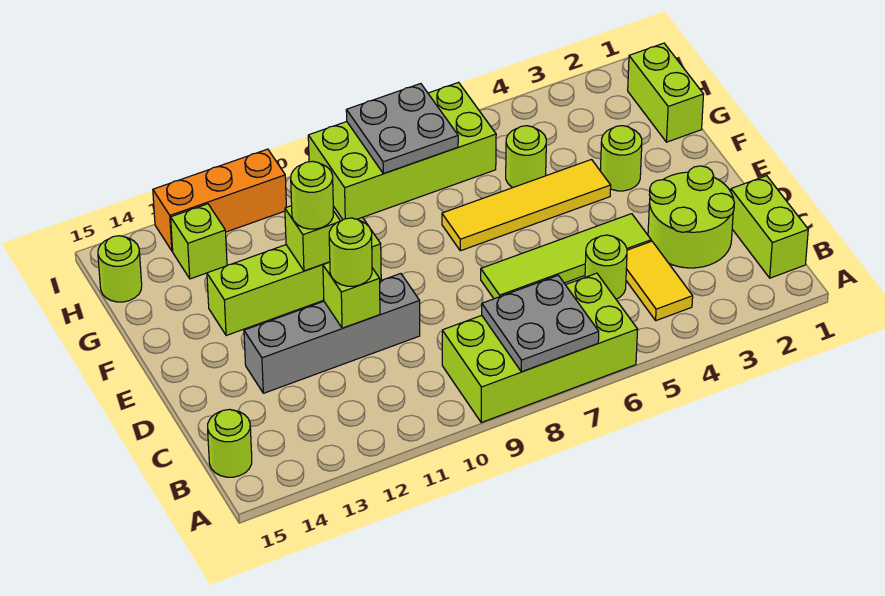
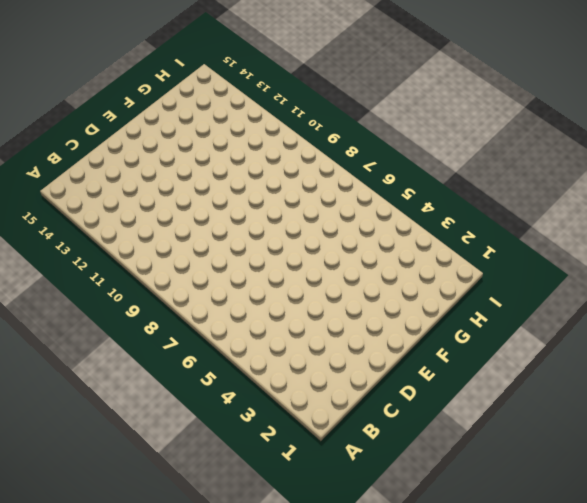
none -> lime 2x4 brick [442,273,638,423]
none -> lime 1x2 brick [731,176,808,278]
none -> yellow 1x2 tile [626,241,693,321]

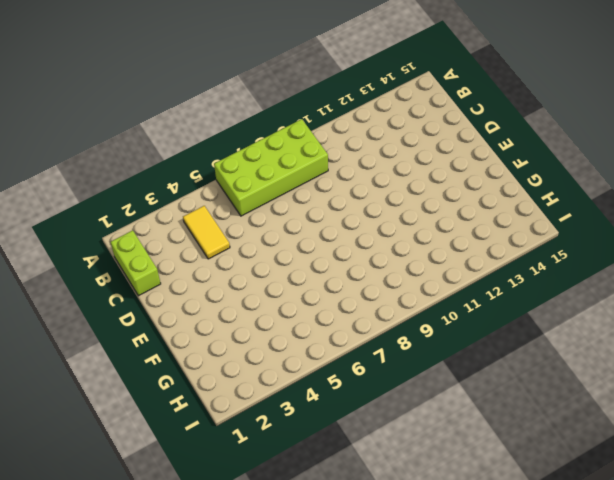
none -> lime 1x1 round brick [208,409,252,477]
none -> lime 2x2 round brick [648,166,734,268]
none -> lime 1x1 round brick [585,235,627,299]

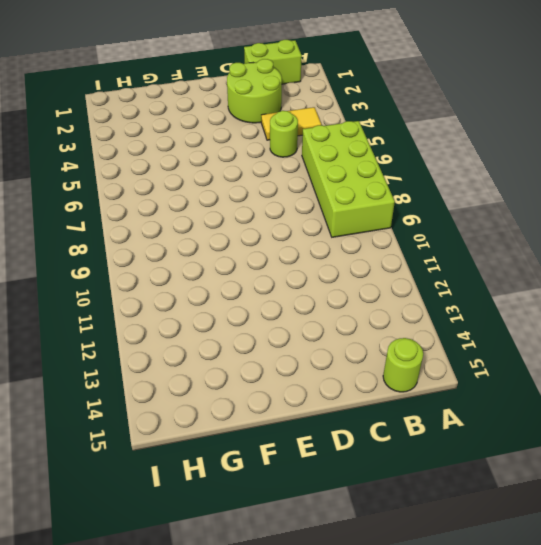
none -> lime 1x4 tile [481,214,651,299]
none -> grey 1x4 brick [244,274,420,393]
none -> lime 1x1 round brick [600,126,642,191]

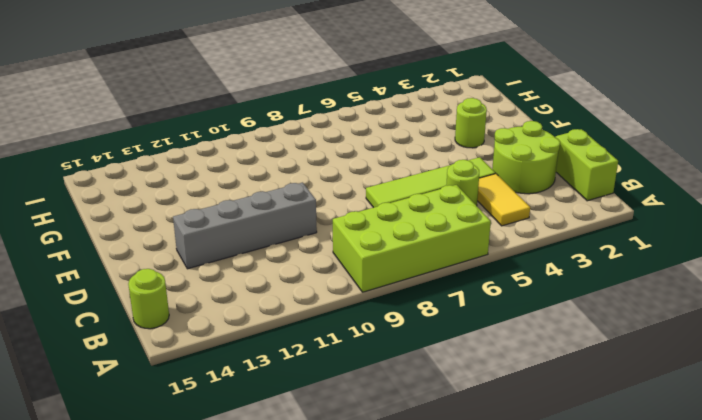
none -> yellow 1x4 tile [442,160,611,251]
none -> lime 1x4 brick [207,217,381,336]
none -> lime 1x2 brick [628,43,704,142]

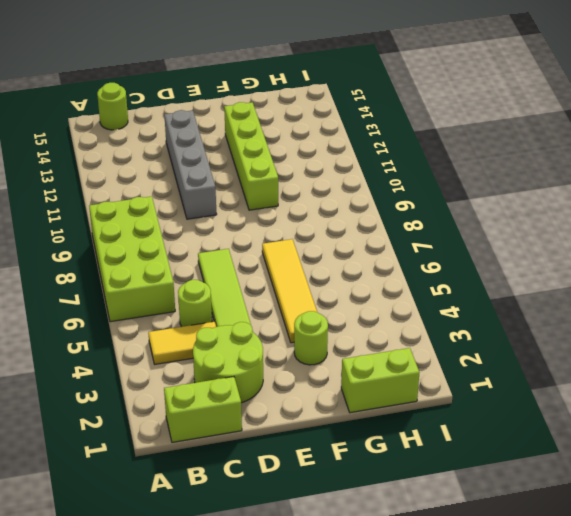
none -> lime 1x1 round brick [506,126,546,188]
none -> lime 2x4 brick [308,83,496,220]
none -> lime 1x1 brick [171,204,227,279]

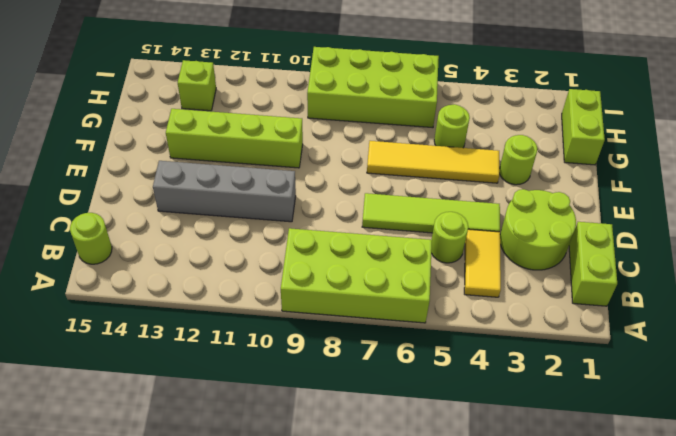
none -> lime 1x1 round brick [98,236,142,302]
none -> orange 1x3 brick [153,149,286,251]
none -> grey 2x2 plate [482,275,599,372]

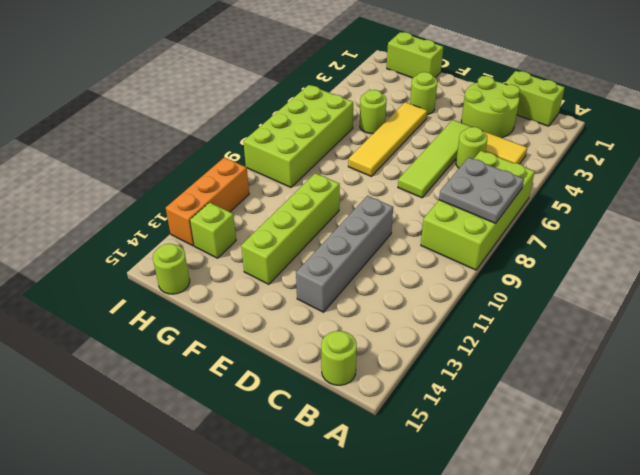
none -> lime 1x1 brick [323,262,380,328]
none -> lime 1x1 brick [285,206,340,271]
none -> grey 2x2 plate [346,84,458,174]

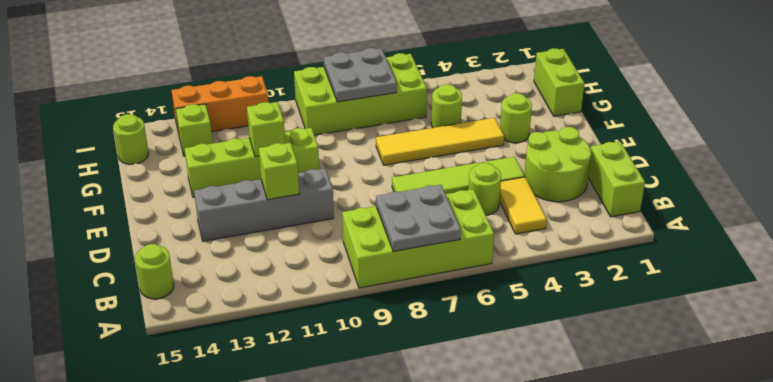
none -> lime 1x1 round brick [329,218,372,286]
none -> lime 1x1 round brick [291,161,333,229]

